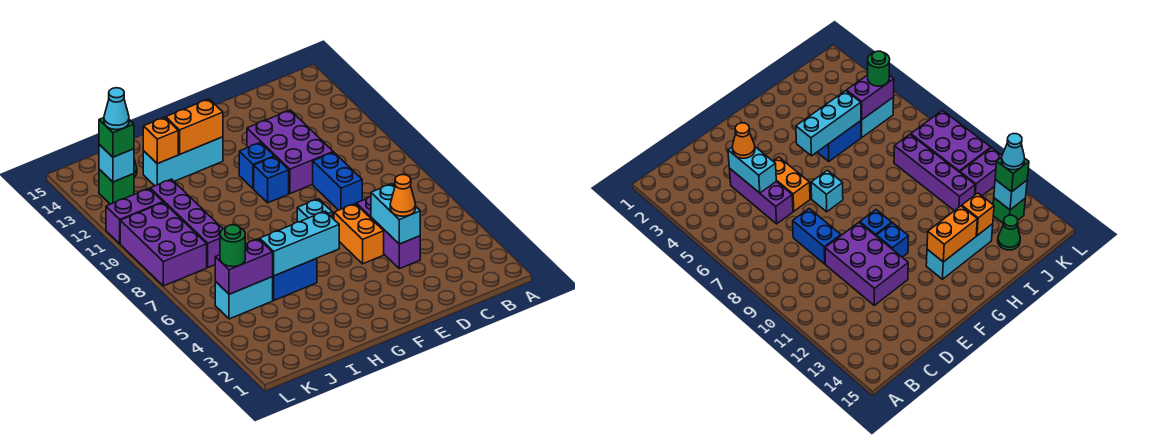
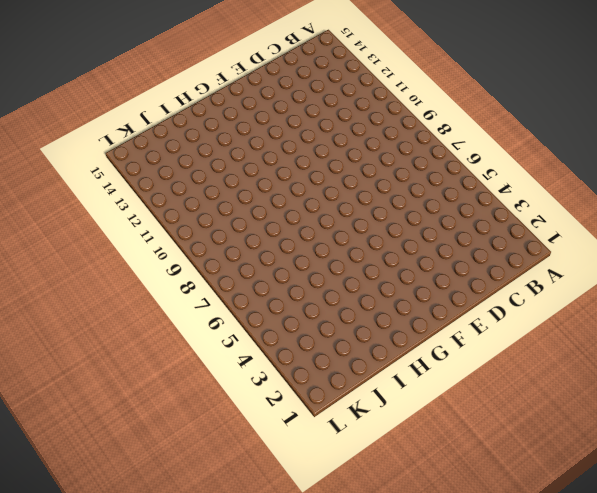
none -> purple 1x3 brick [356,197,420,269]
none -> blue 1x2 brick [313,152,362,210]
none -> purple 2x3 brick [247,110,333,194]

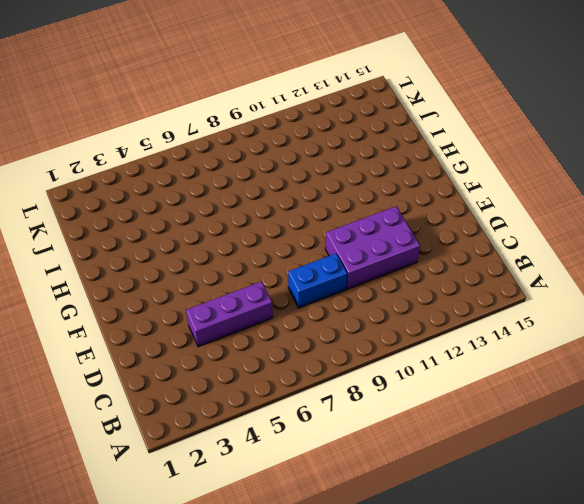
none -> orange 1x2 brick [334,204,384,264]
none -> cyan 1x1 brick [297,199,332,222]
none -> blue 1x1 brick [254,156,289,203]

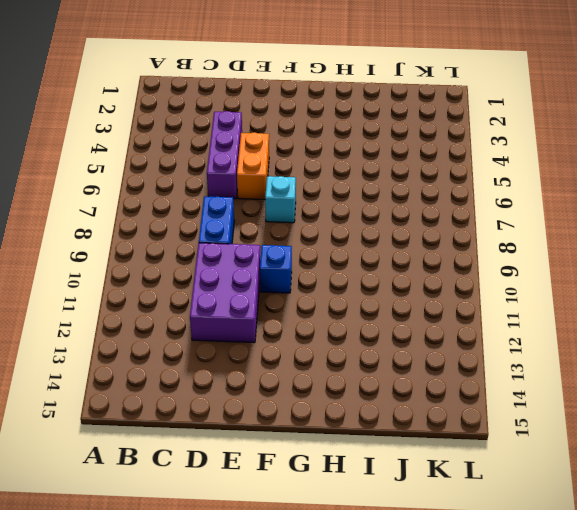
none -> blue 1x1 brick [239,143,274,189]
none -> cyan 1x3 brick [143,137,223,186]
none -> blue 1x2 brick [272,258,317,300]

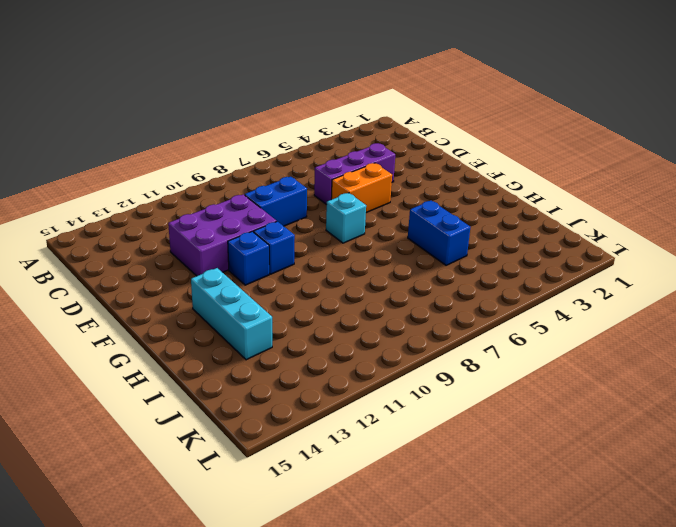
none -> cyan 1x2 brick [215,277,273,319]
none -> purple 1x4 brick [150,179,223,267]
none -> green 1x1 cone [998,215,1020,250]

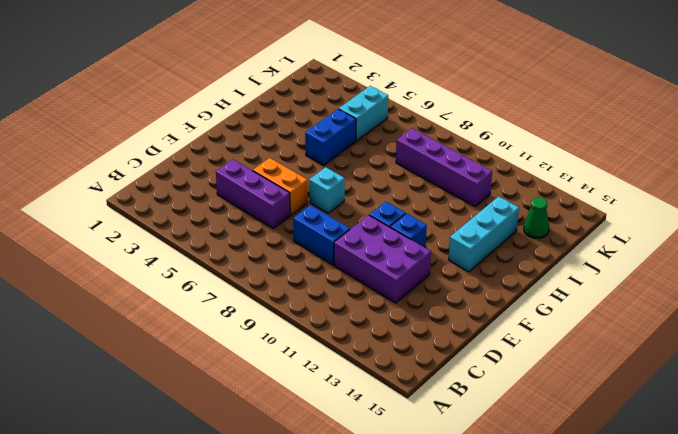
none -> purple 2x3 brick [120,202,207,286]
none -> purple 1x2 brick [106,189,163,244]
none -> green 1x1 brick [99,169,134,204]

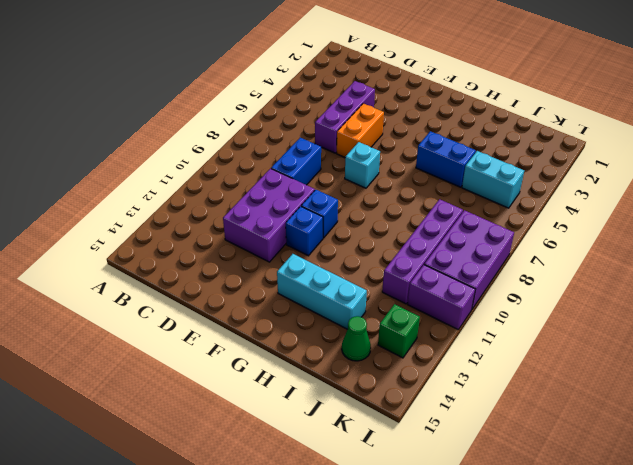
none -> cyan 1x2 brick [371,184,420,244]
none -> cyan 1x3 brick [260,211,339,276]
none -> orange 1x2 brick [166,99,223,155]

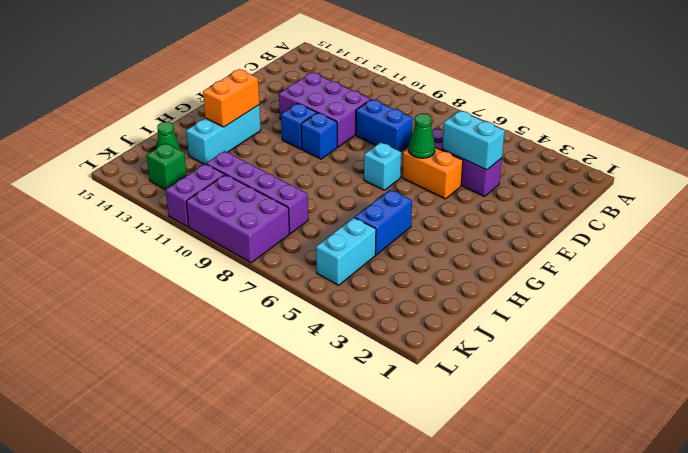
green 1x1 cone [409,114,435,158] -> none
none -> cyan 1x3 brick [260,211,339,276]
none -> orange 1x1 brick [143,117,178,164]
none -> purple 1x2 brick [215,239,273,294]

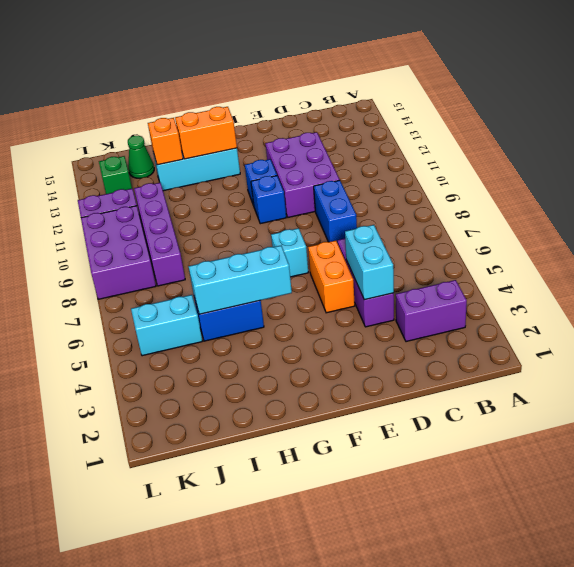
purple 1x2 brick [396,280,467,342] -> purple 1x2 brick moved to [215,239,273,294]
none -> cyan 1x1 brick [99,145,134,182]
none -> orange 1x1 cone [390,175,416,216]
none -> green 1x1 round brick [220,225,245,267]

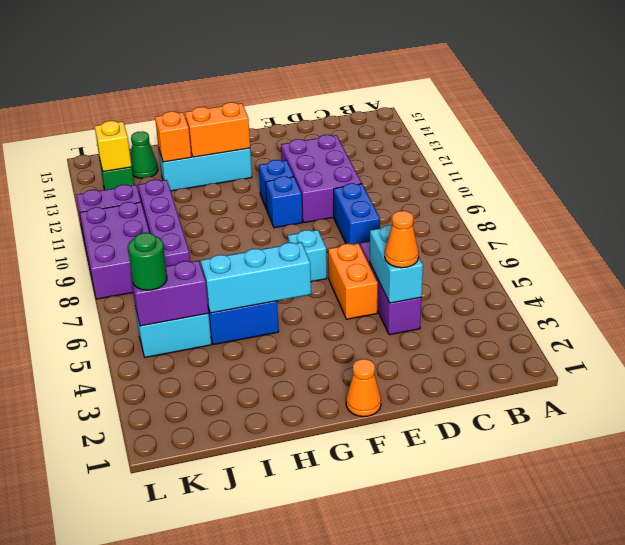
orange 1x1 cone [346,359,381,417] -> none
yellow 1x1 brick [95,121,132,172] -> cyan 1x1 brick [99,145,134,182]
none -> green 1x1 brick [99,118,134,157]
none -> cyan 1x1 cone [104,88,129,130]

